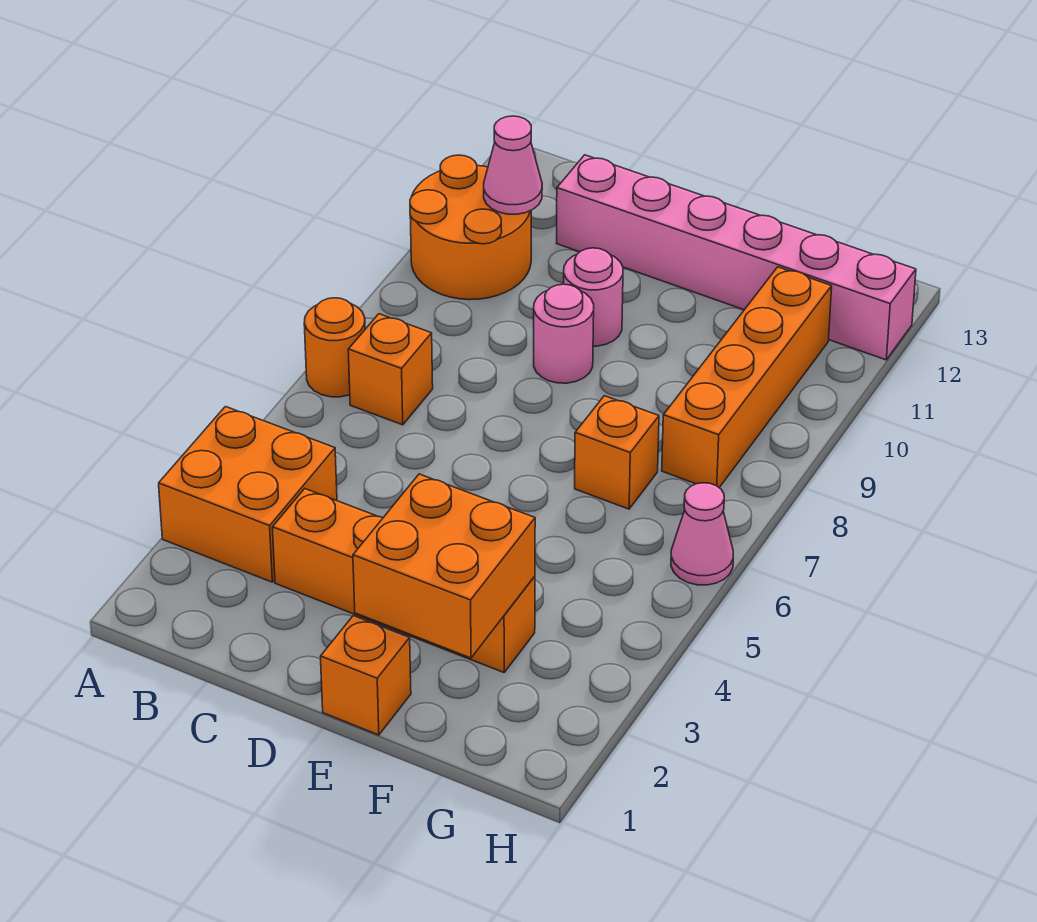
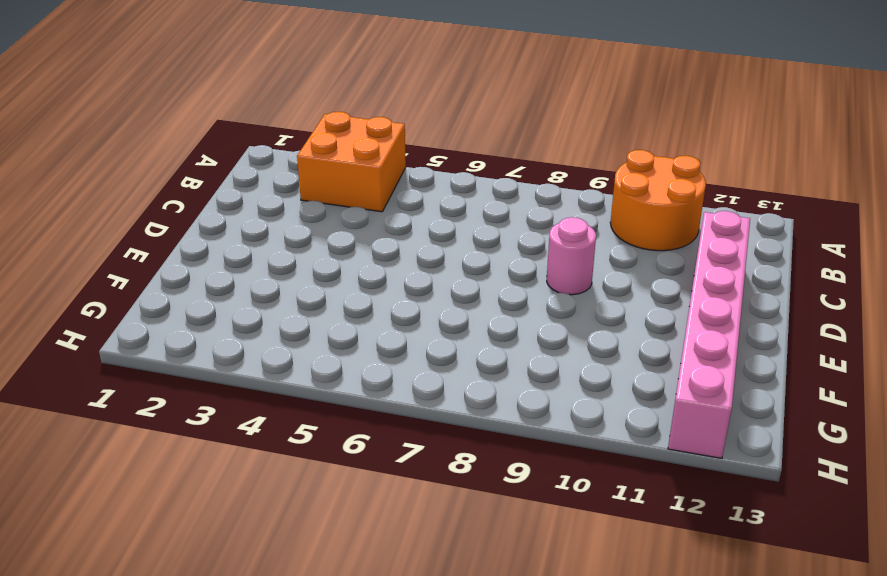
none -> orange 1x1 round brick [304,298,365,397]
none -> orange 1x1 brick [348,314,433,425]
none -> orange 1x4 brick [272,489,535,672]

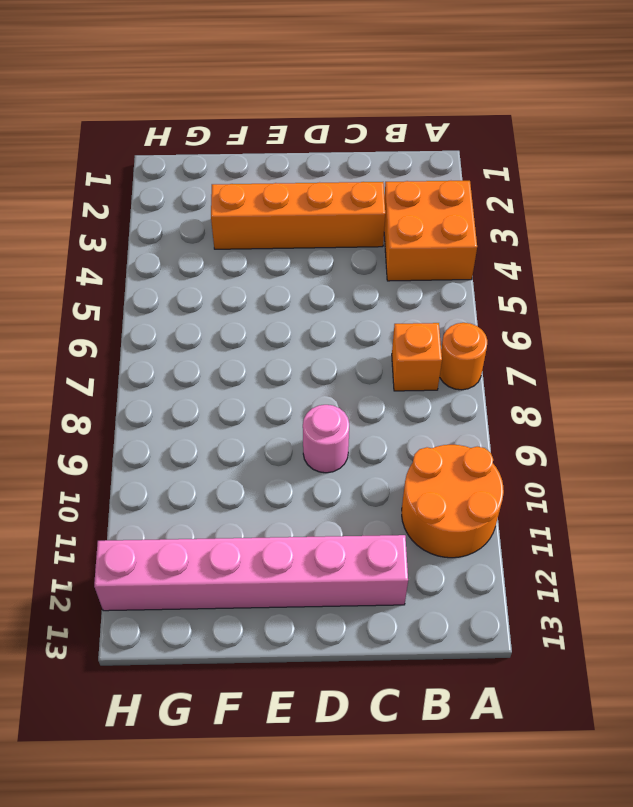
none -> pink 1x1 round brick [564,248,623,346]
none -> orange 1x1 brick [320,616,411,735]
none -> orange 1x1 brick [575,396,659,509]

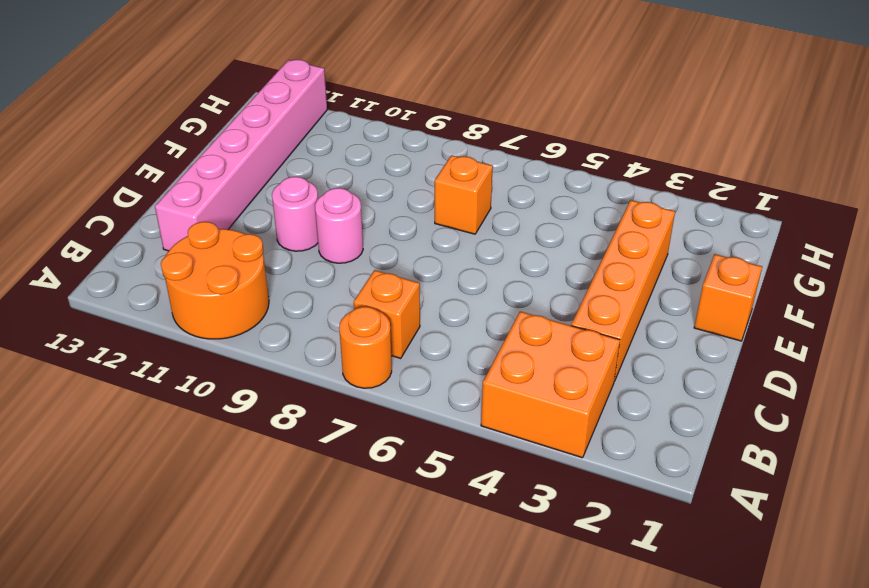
none -> orange 1x4 brick [662,267,832,487]
none -> pink 1x1 cone [671,483,733,585]
none -> pink 1x1 cone [484,116,542,214]

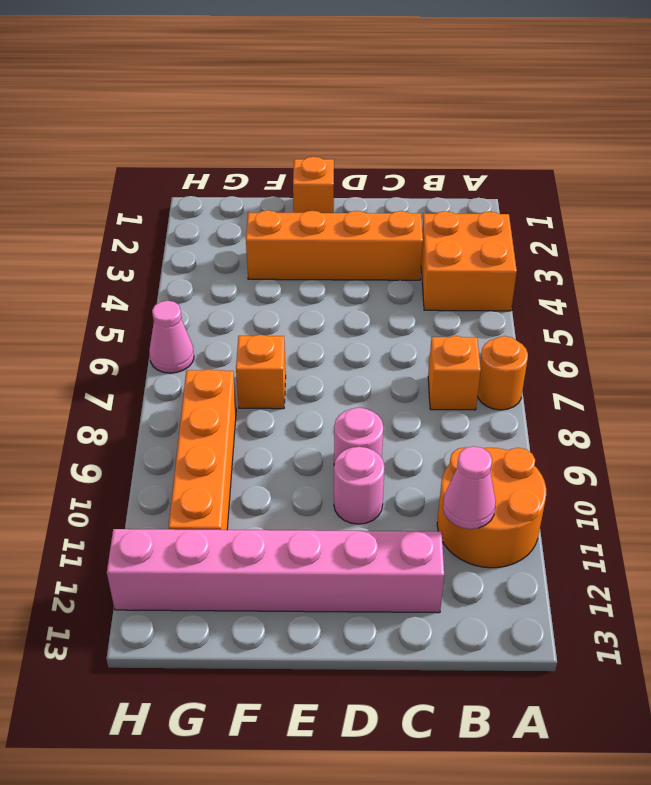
none -> orange 2x2 brick [353,474,535,658]

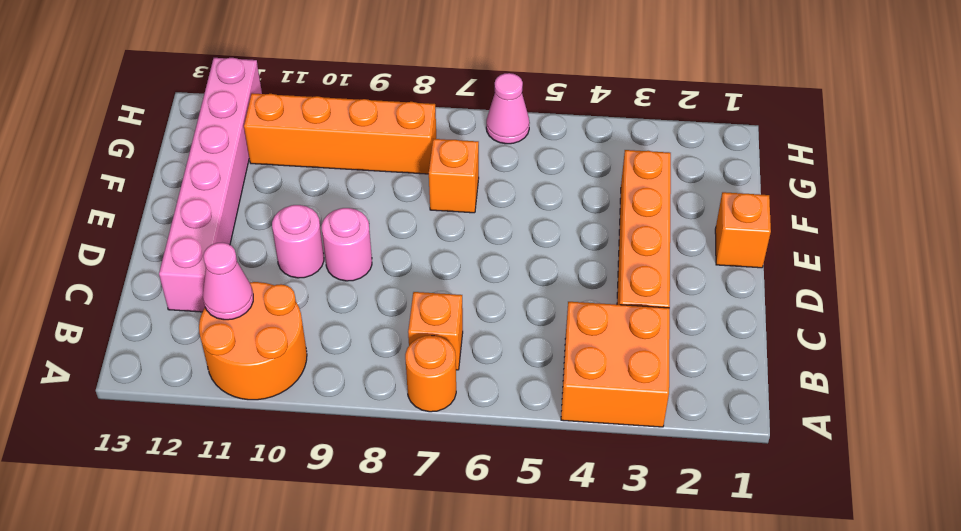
none -> orange 2x2 brick [353,474,535,658]

